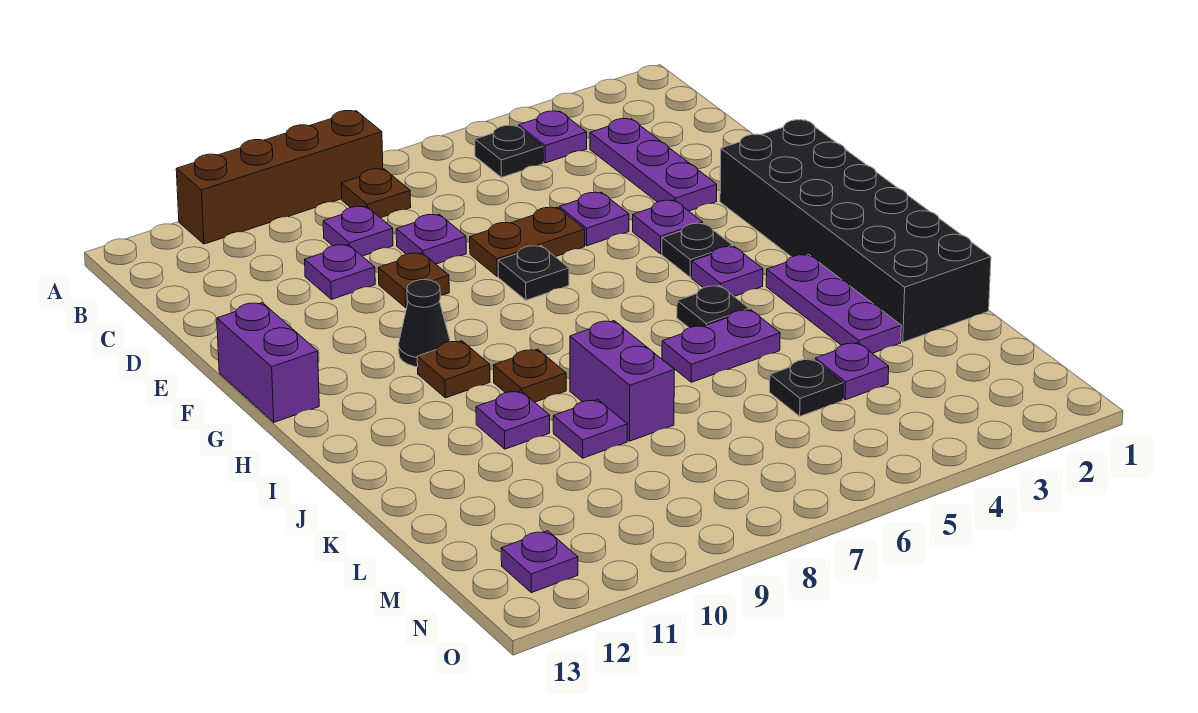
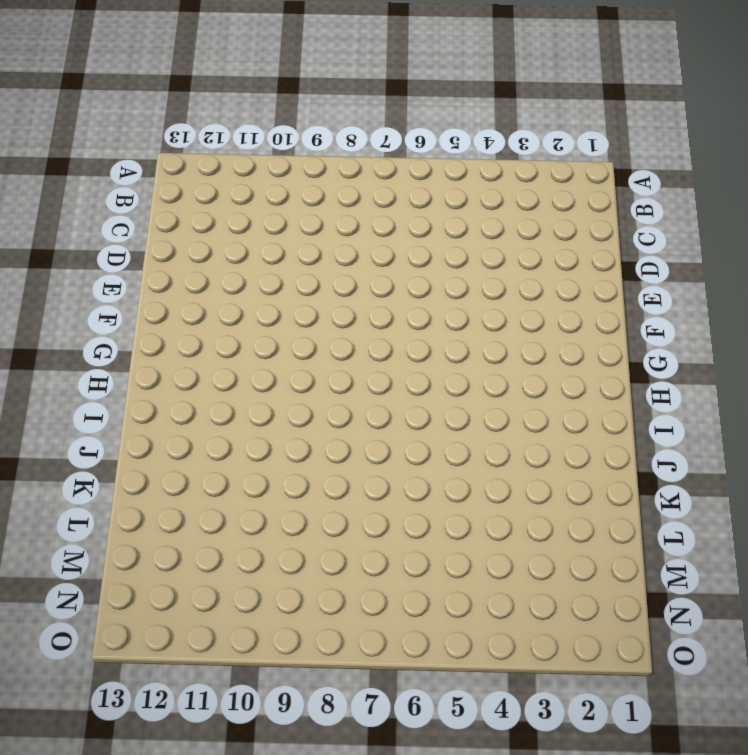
none -> brown 1x4 brick [176,111,383,244]
none -> purple 1x1 plate [519,111,587,163]
none -> black 1x1 plate [475,125,543,177]

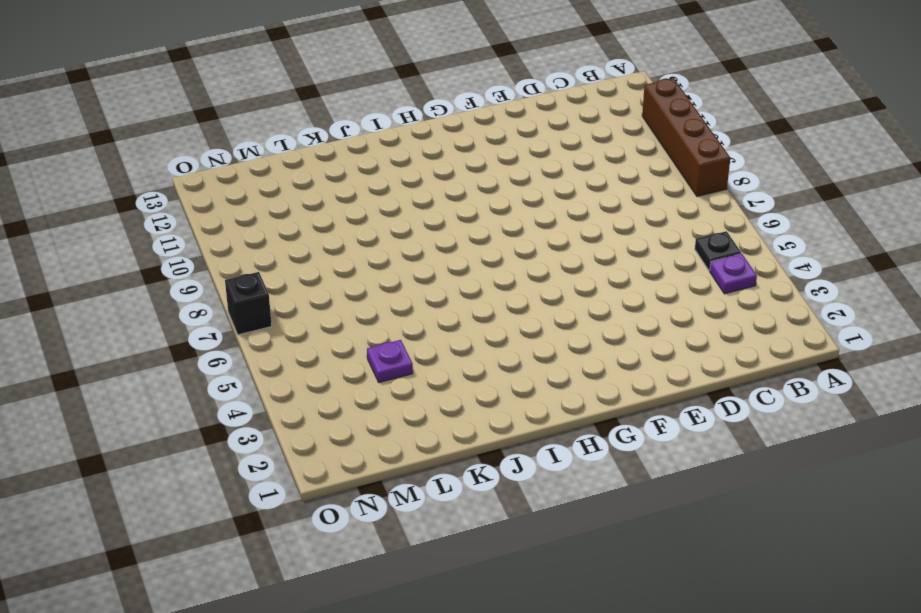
black 1x1 brick [225,272,272,335] -> none
none -> brown 1x1 plate [341,169,411,218]
none -> purple 1x3 plate [590,119,717,211]
none -> purple 1x1 plate [323,206,393,256]

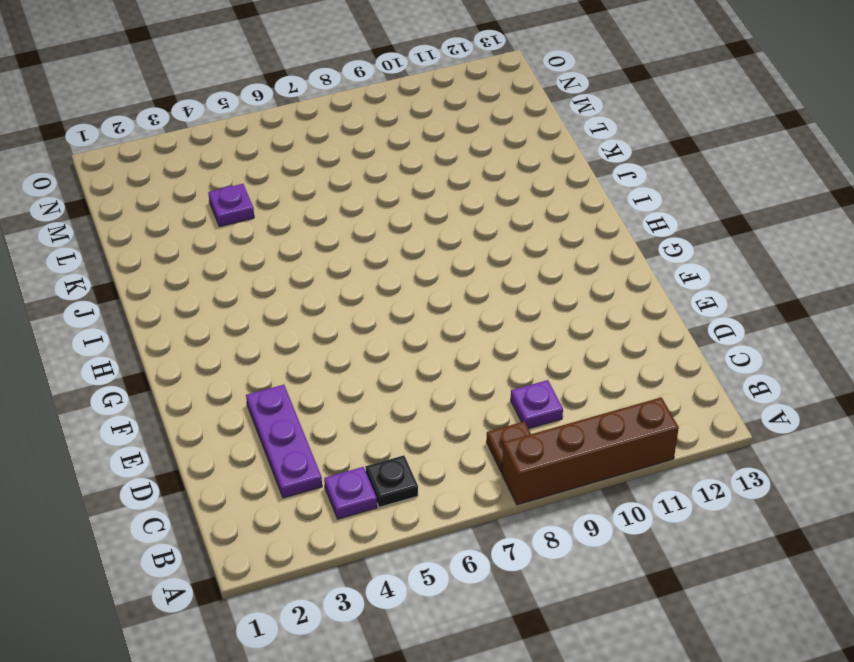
none -> purple 1x1 plate [396,214,466,264]
none -> purple 1x1 plate [305,245,375,299]
none -> purple 1x1 plate [559,192,629,246]

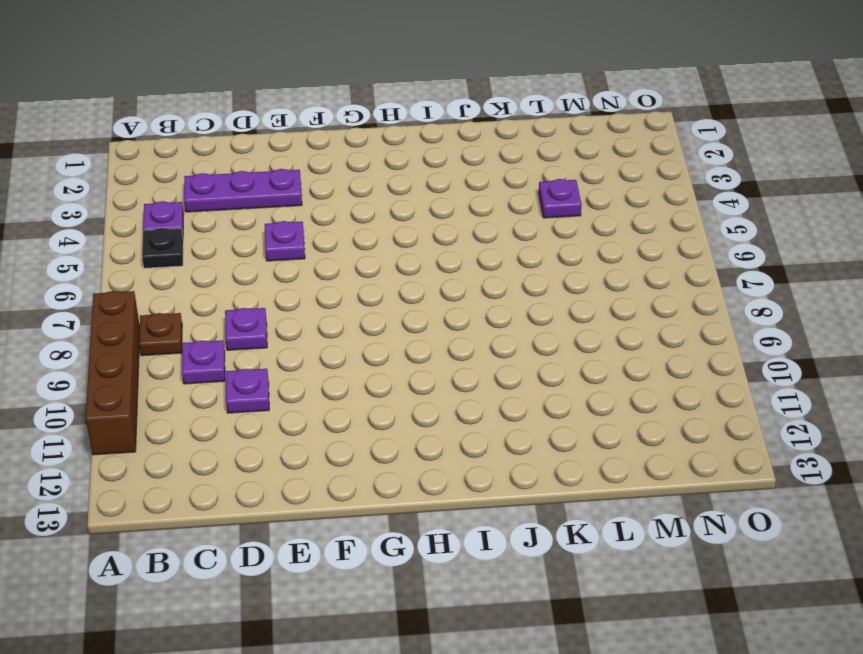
none -> brown 1x2 plate [470,207,585,276]
none -> brown 1x1 plate [378,253,449,308]
none -> black 2x6 brick [720,120,991,342]

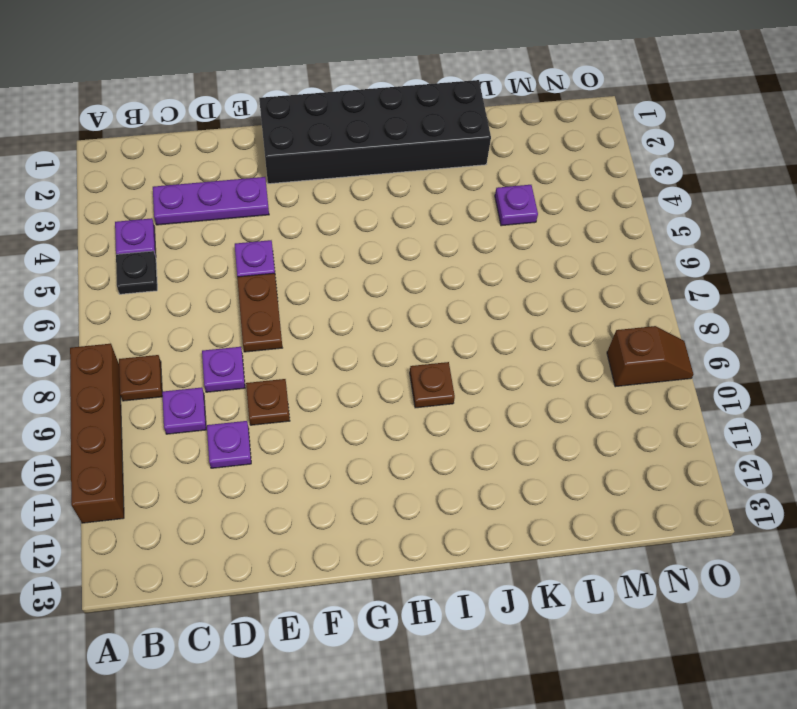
brown 1x2 slope [607,326,693,387] -> none
none -> purple 1x1 plate [633,200,703,254]
none -> black 1x1 plate [498,246,569,300]
none -> purple 1x2 brick [217,303,319,422]

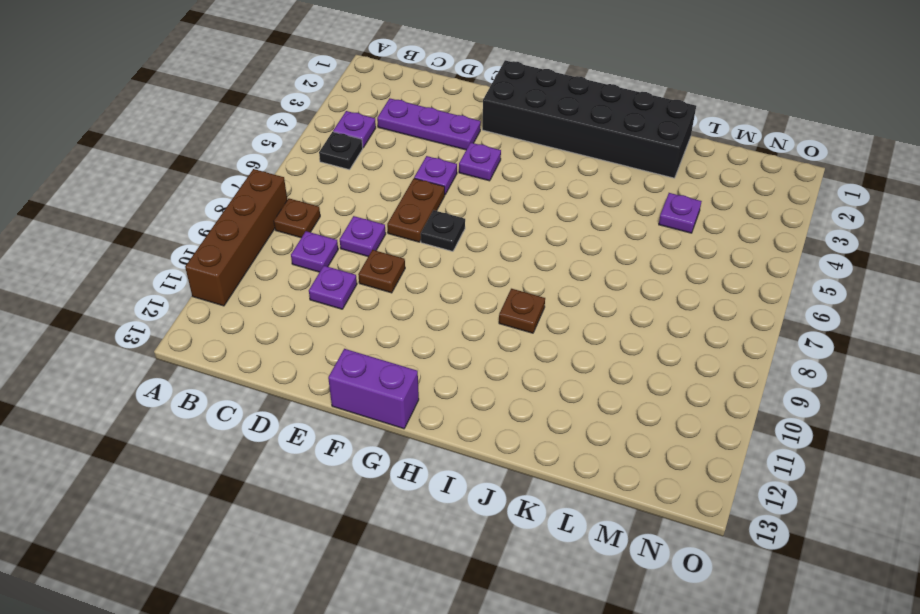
none -> black 1x1 plate [662,223,733,277]
none -> black 1x1 cone [399,280,450,367]
none -> purple 1x1 plate [692,247,763,296]

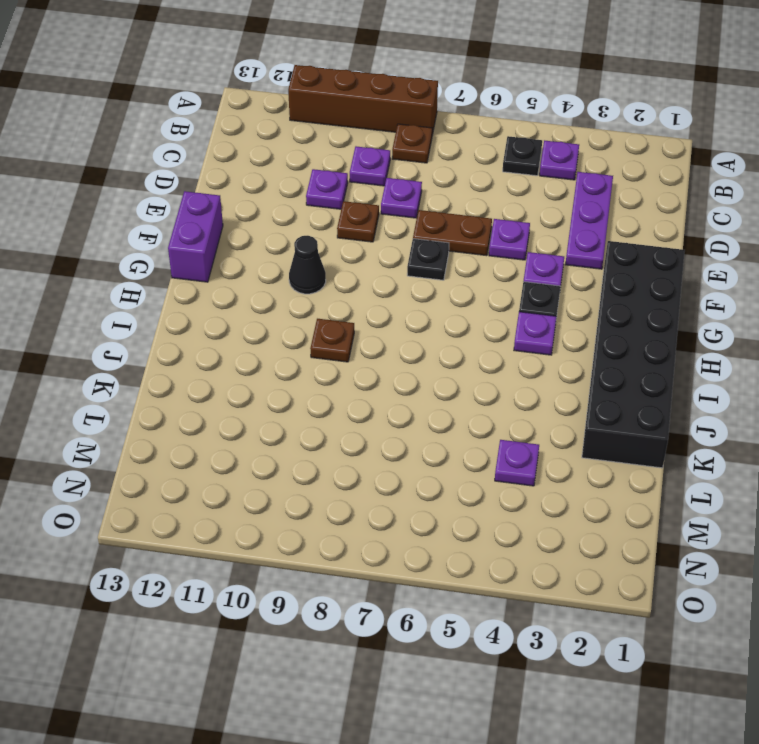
none -> brown 1x1 plate [417,341,490,398]
none -> purple 1x3 plate [766,255,901,353]
none -> black 1x1 plate [677,286,749,328]

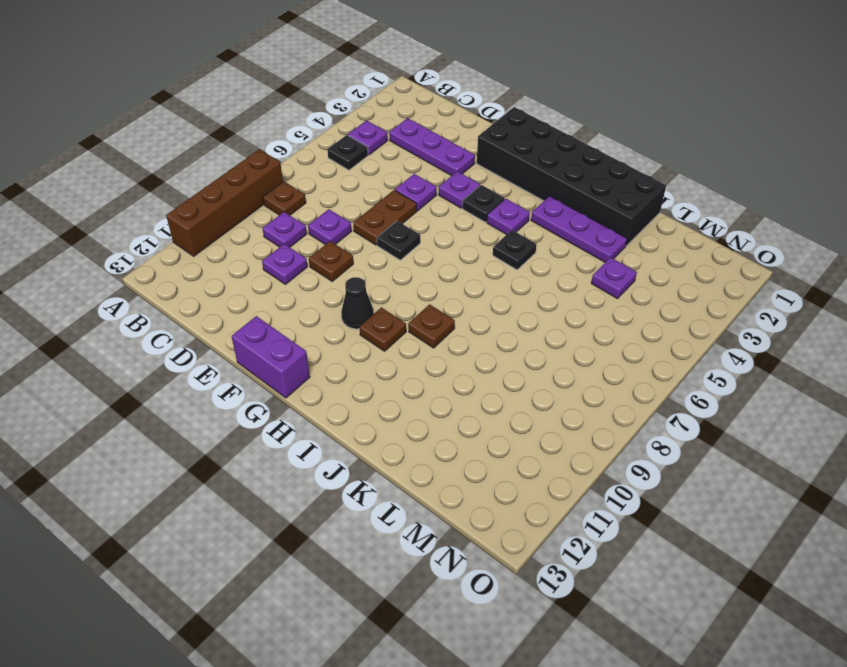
none -> purple 1x2 plate [662,310,780,382]
none -> purple 1x2 brick [570,321,674,441]
none -> purple 1x1 plate [476,391,550,449]

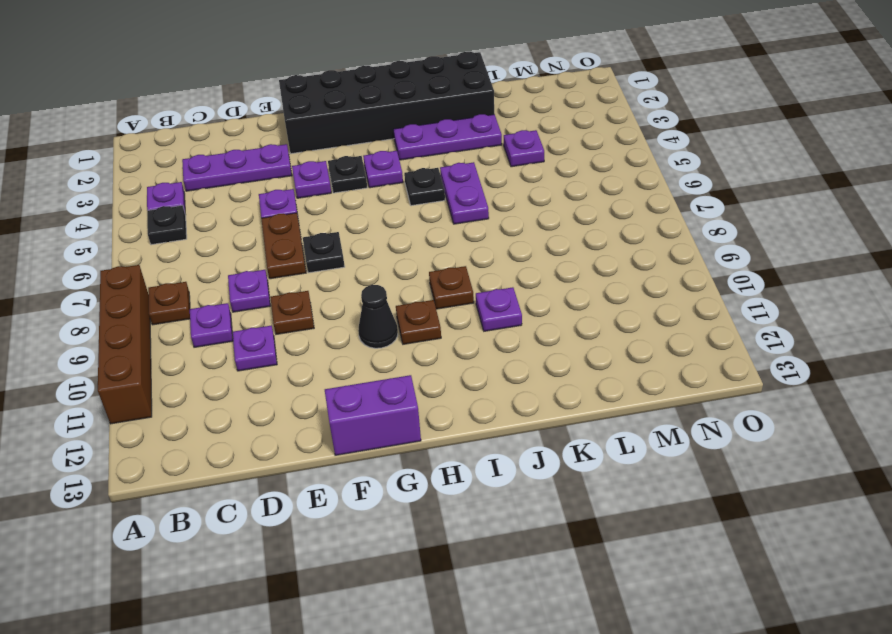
none -> purple 1x2 brick [570,321,674,441]
none -> purple 1x1 plate [553,400,627,458]
none -> black 1x1 plate [770,359,844,416]

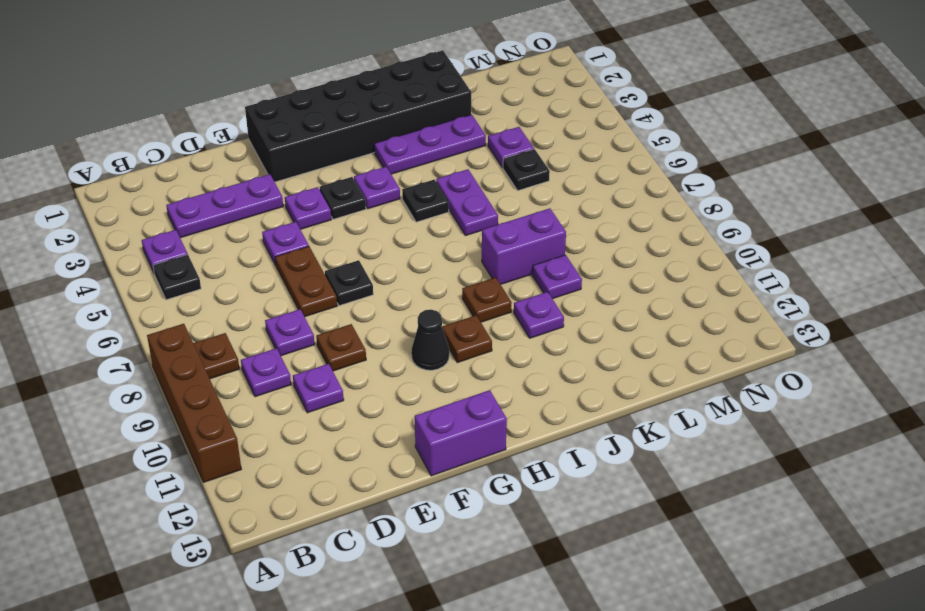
none -> purple 1x1 plate [501,531,578,593]

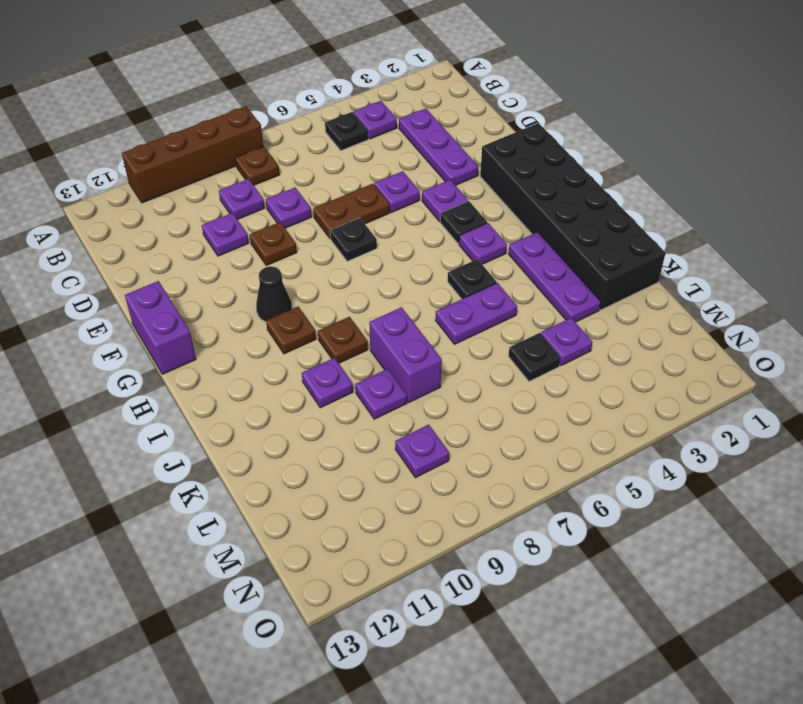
purple 1x1 plate [395,424,449,478] -> purple 1x1 plate moved to [501,531,578,593]

